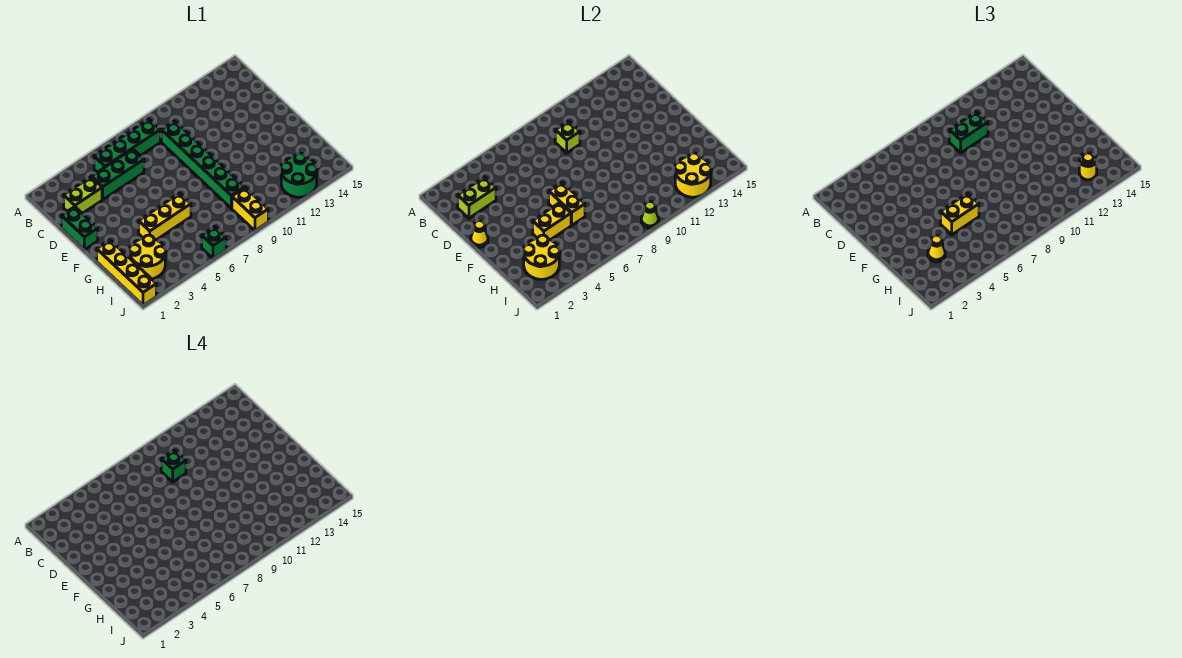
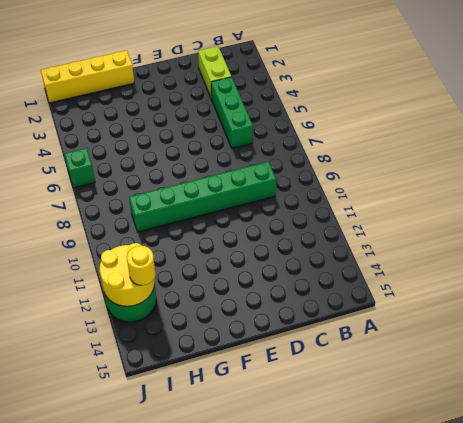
none -> green 1x4 brick [94,119,160,172]
none -> green 1x2 brick [61,207,98,250]
none -> yellow 1x3 brick [139,193,191,240]

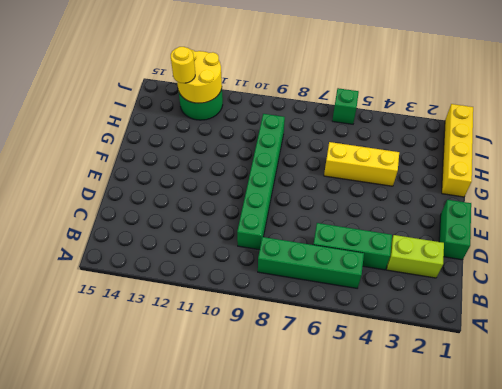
none -> yellow 2x2 round brick [129,235,166,279]
none -> yellow 1x2 brick [232,188,268,231]
none -> lime 1x2 brick [458,177,496,218]

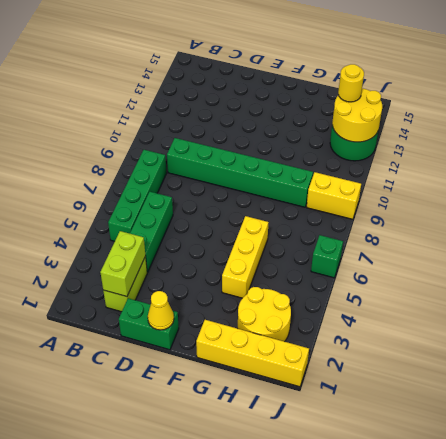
none -> lime 1x1 brick [555,121,580,153]
none -> yellow 1x2 brick [549,182,585,225]
none -> yellow 1x2 brick [533,203,571,240]

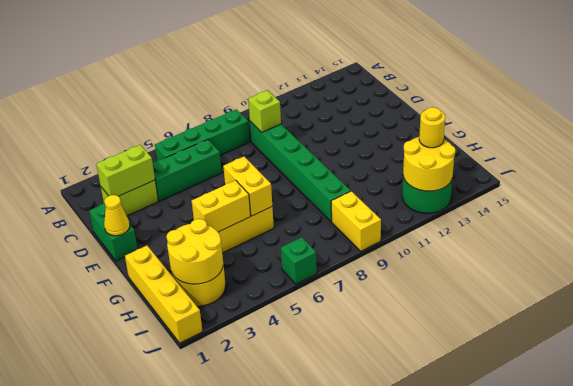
none -> lime 1x1 cone [641,202,659,228]
none -> green 1x2 brick [949,112,988,153]
none -> yellow 1x2 brick [941,193,979,235]

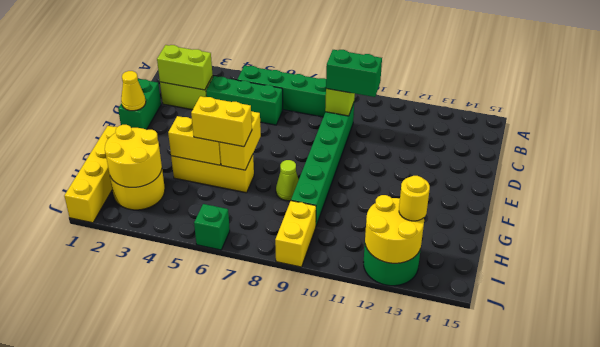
lime 1x1 cone [276,160,299,201] -> lime 1x1 cone moved to [641,202,659,228]
none -> yellow 1x1 cone [928,235,945,262]
none -> green 1x1 brick [161,450,186,482]

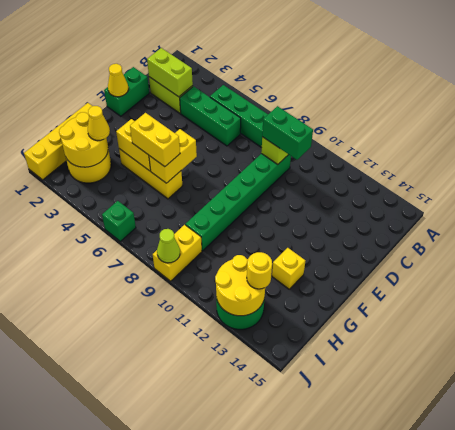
yellow 1x1 brick [272,248,305,289] -> none
none -> green 1x1 brick [161,450,186,482]

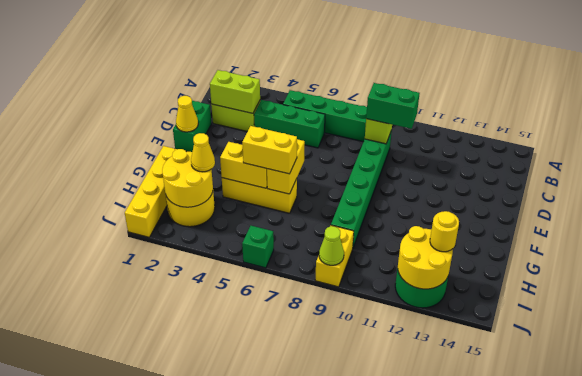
none -> green 1x1 brick [161,450,186,482]

